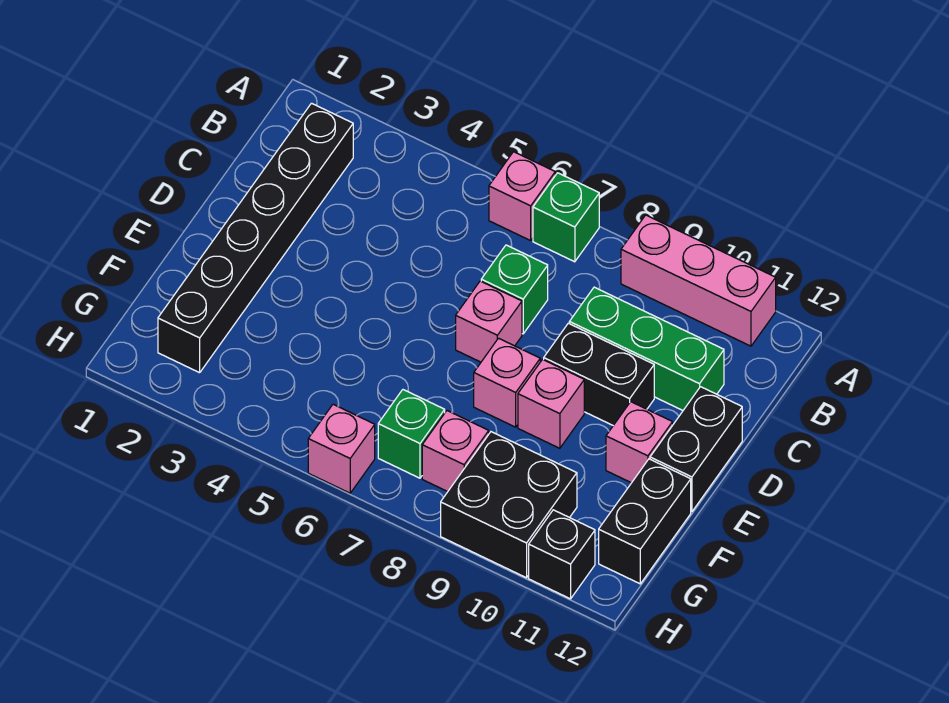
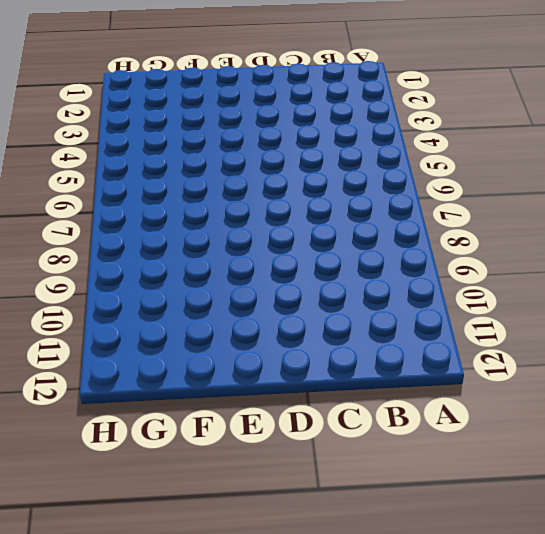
none -> pink 1x1 brick [489,152,555,241]
none -> green 1x1 brick [533,173,599,262]
none -> pink 1x3 brick [621,215,776,346]

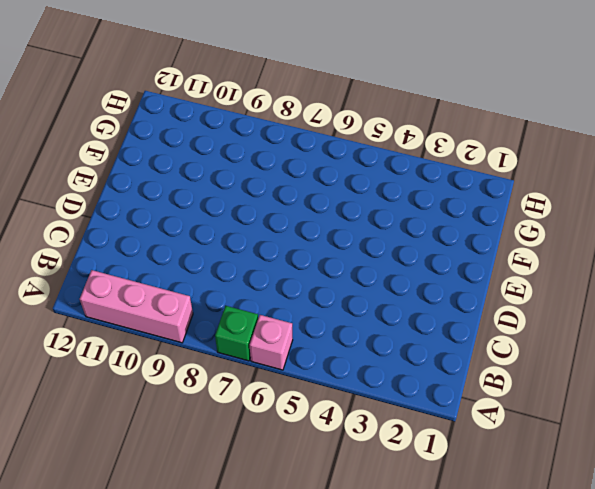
none -> black 1x6 brick [158,103,353,373]
none -> green 1x1 brick [481,245,548,334]
none -> green 1x3 brick [569,287,724,410]

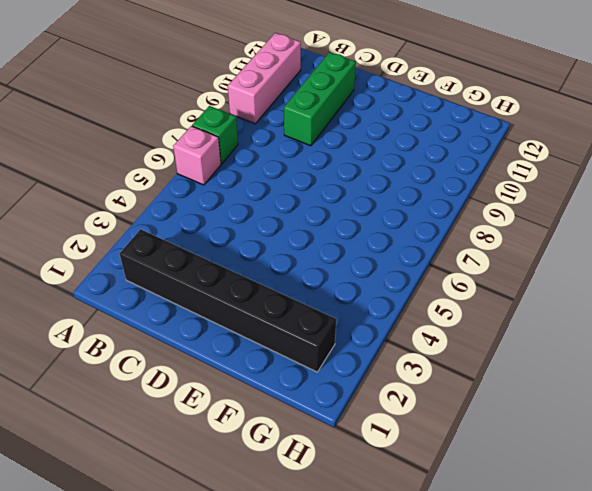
none -> green 1x1 brick [481,245,548,334]
none -> pink 1x1 brick [456,281,522,362]
none -> black 1x2 brick [544,323,654,425]

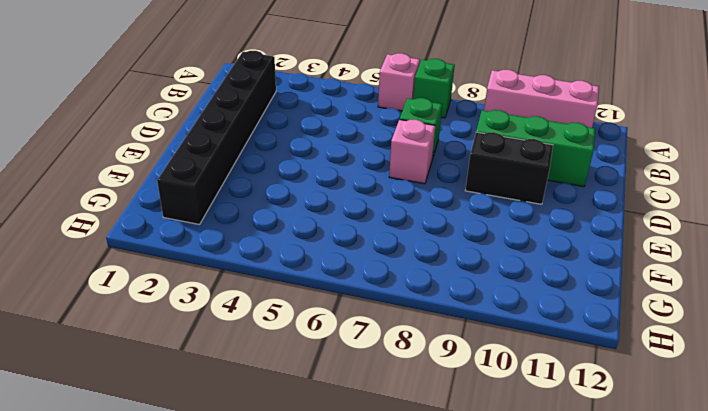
none -> black 1x2 brick [650,387,742,512]
none -> pink 1x1 brick [474,338,540,427]
none -> pink 1x1 brick [518,359,584,448]

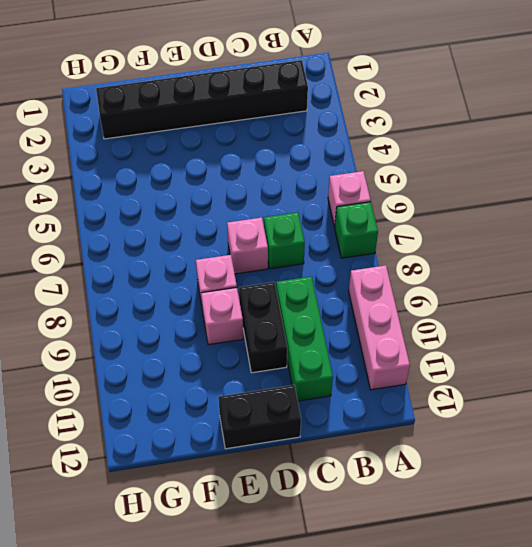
none -> pink 1x1 brick [606,402,673,483]
none -> black 1x2 brick [599,459,691,584]
none -> green 1x1 brick [378,390,445,478]

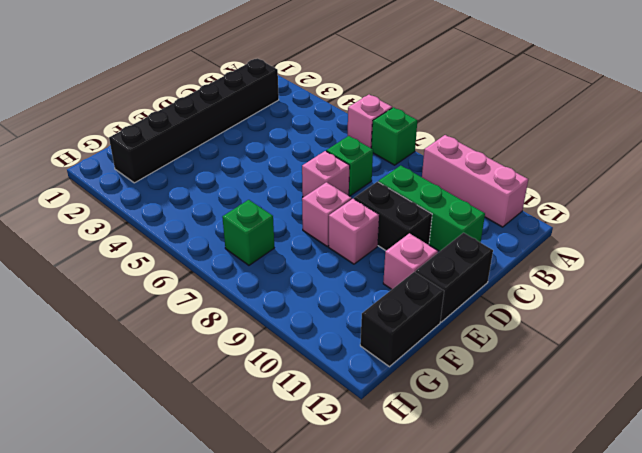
none -> pink 1x1 brick [422,411,489,492]
none -> black 2x2 brick [441,432,577,578]
none -> pink 1x1 brick [308,404,375,493]

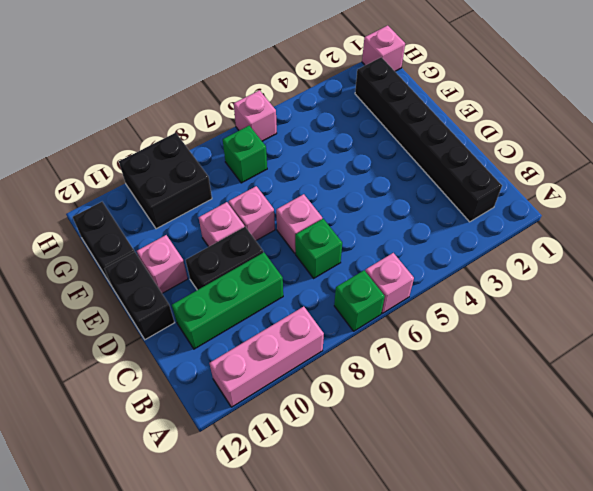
pink 1x1 brick [362,25,405,71] -> pink 1x1 brick moved to [422,411,489,492]
none -> black 1x1 brick [529,510,595,599]

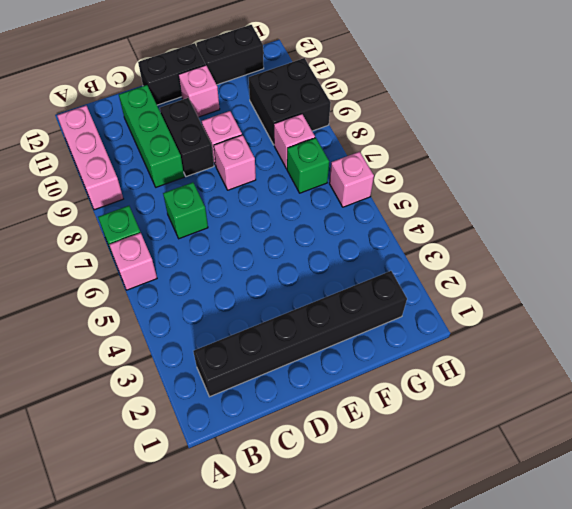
none -> pink 1x1 brick [456,281,522,362]
none -> black 1x1 brick [529,510,595,599]

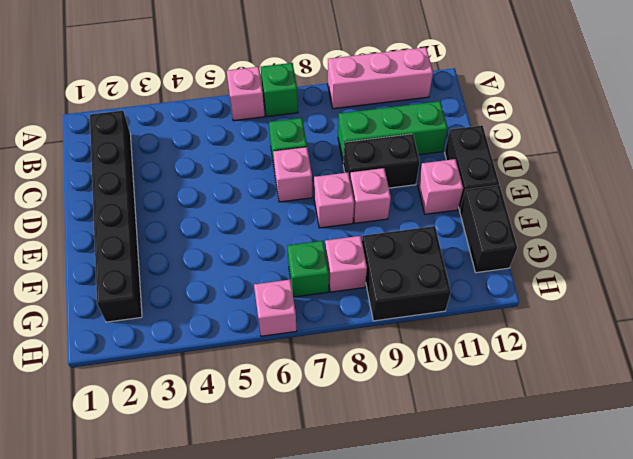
none -> black 1x1 brick [529,510,595,599]

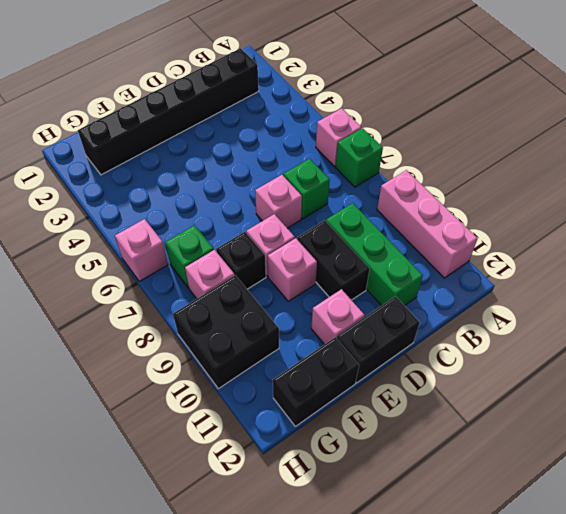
black 1x1 brick [216,232,266,289] -> black 1x1 brick moved to [529,510,595,599]

